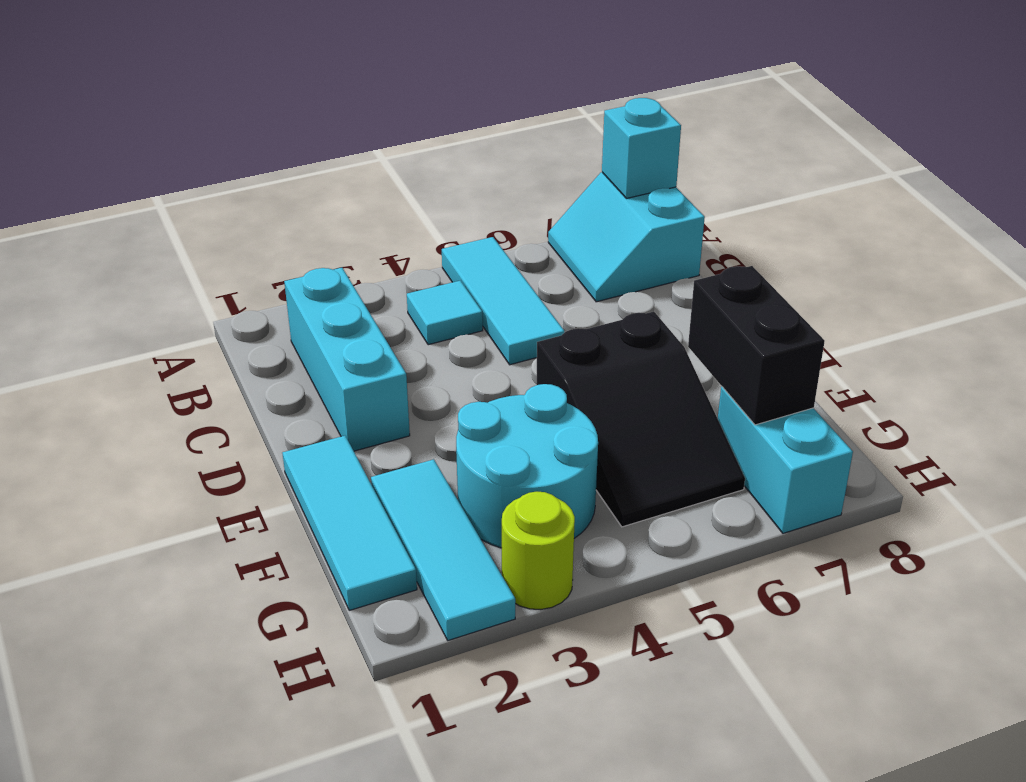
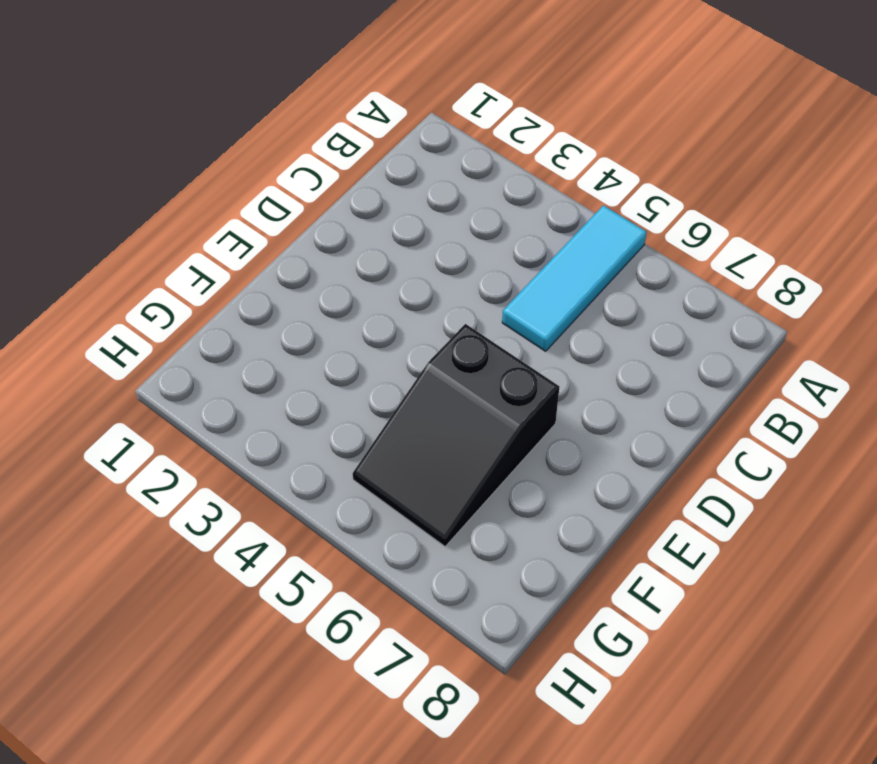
none -> cyan 2x2 slope [548,172,705,302]
none -> cyan 1x3 brick [284,268,410,451]
none -> cyan 1x1 tile [407,281,483,345]

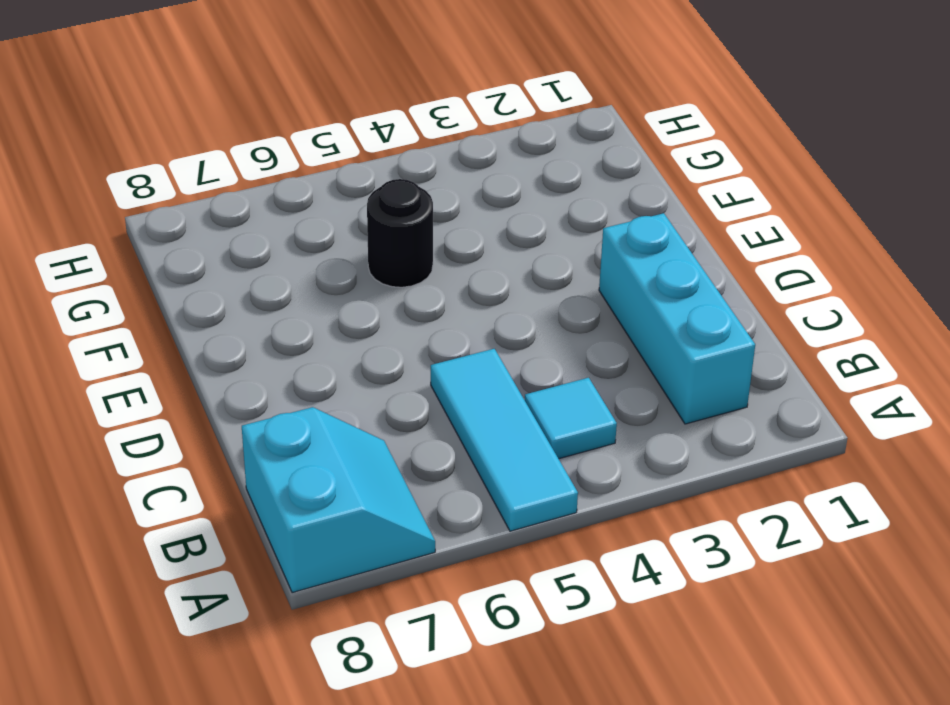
black 1x1 round brick [367,179,433,287] -> black 2x3 slope [537,312,745,527]
none -> cyan 1x3 tile [282,436,417,610]
none -> cyan 1x3 tile [371,459,515,641]
none -> cyan 2x2 round brick [456,384,598,548]

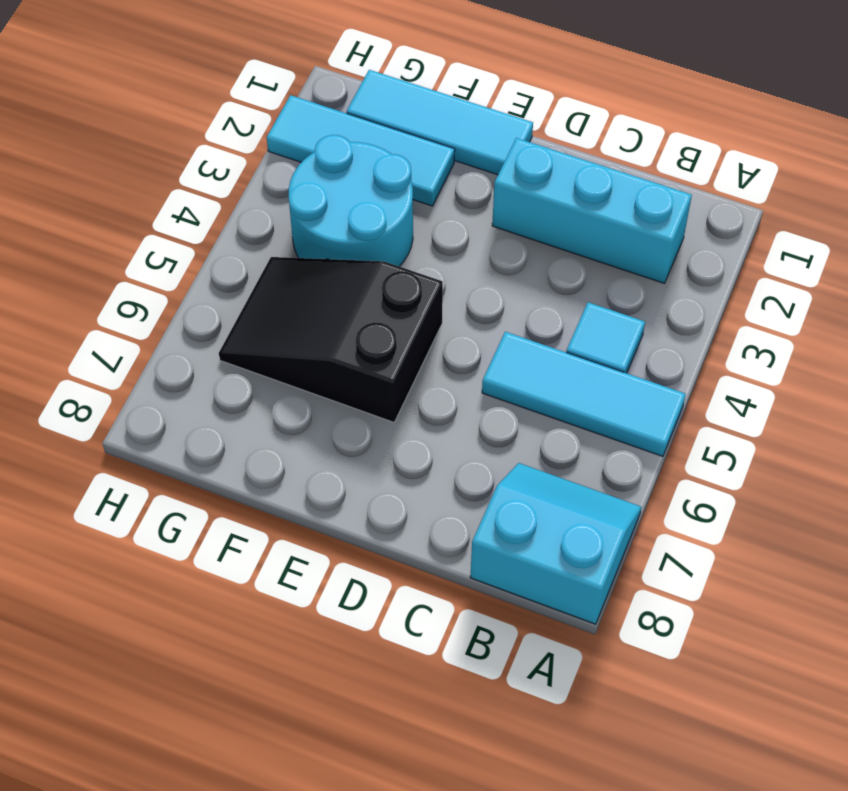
none -> cyan 1x2 brick [718,386,853,533]
none -> lime 1x1 round brick [502,492,575,609]
none -> cyan 1x1 brick [602,98,681,198]

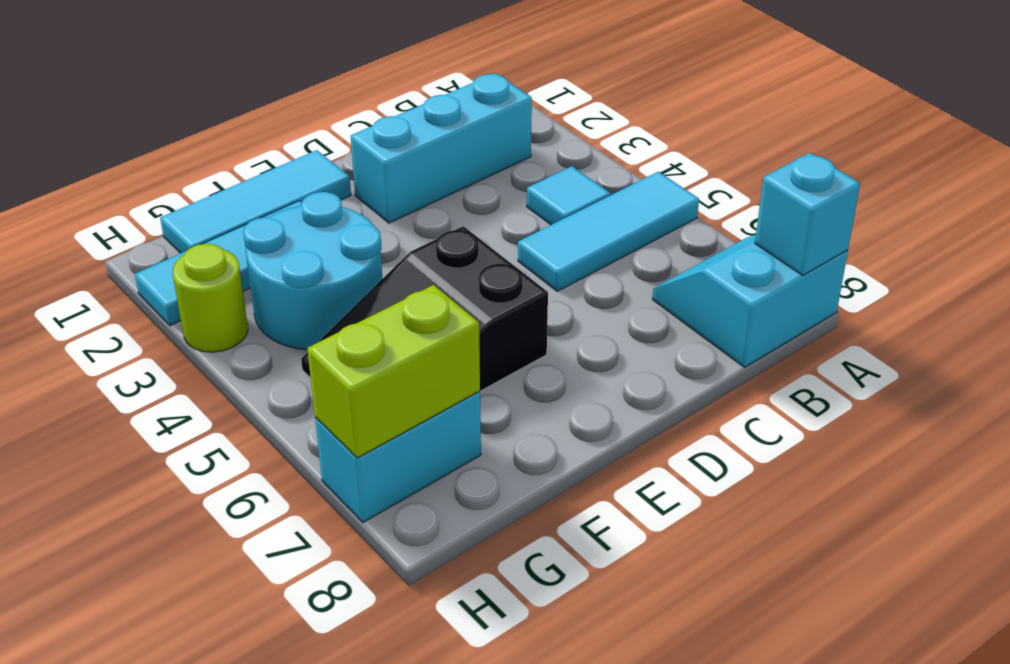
lime 1x2 brick [307,285,480,458] -> black 1x2 brick [688,266,825,425]

